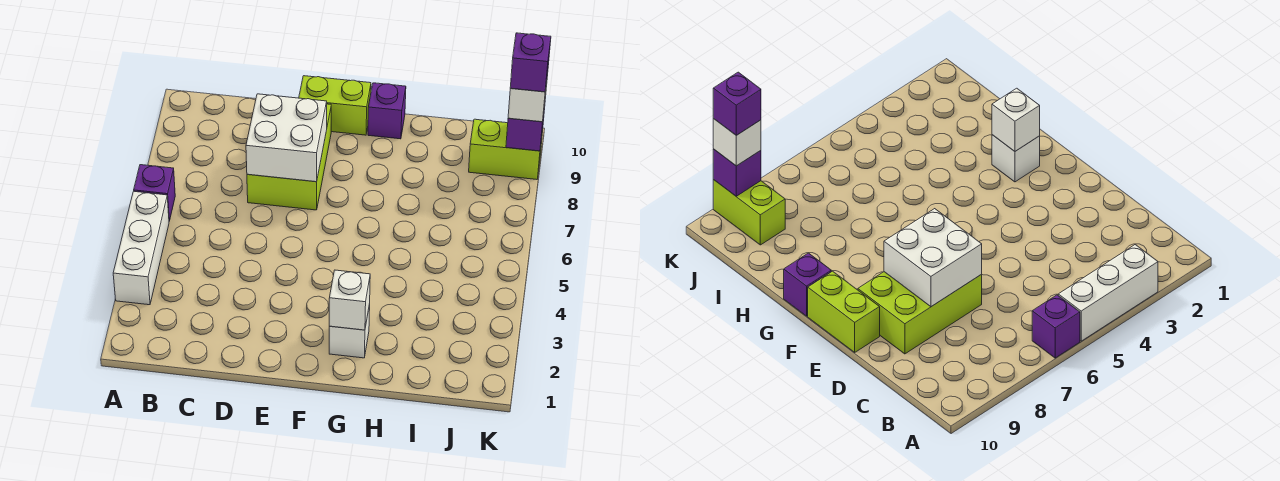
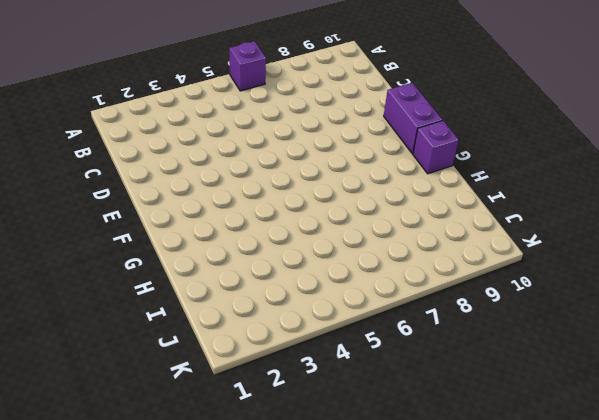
purple 1x2 brick [384,83,442,154] -> lime 1x2 brick [299,76,371,135]
none -> white 1x3 brick [113,191,169,305]
none -> lime 2x3 brick [247,104,331,210]
none -> white 1x1 brick [329,304,370,358]

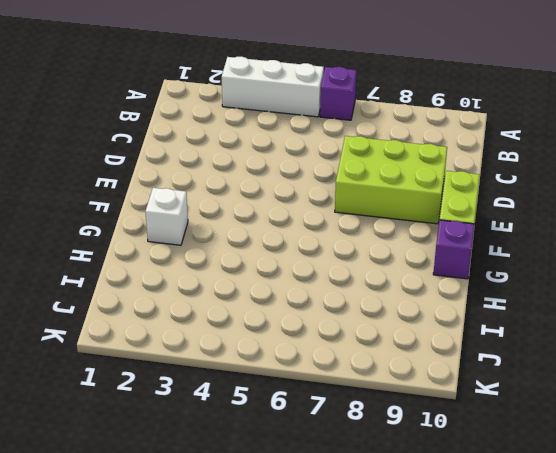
none -> lime 1x2 brick [469,119,543,179]
none -> white 2x2 brick [246,94,327,182]
none -> white 1x1 brick [329,270,370,330]

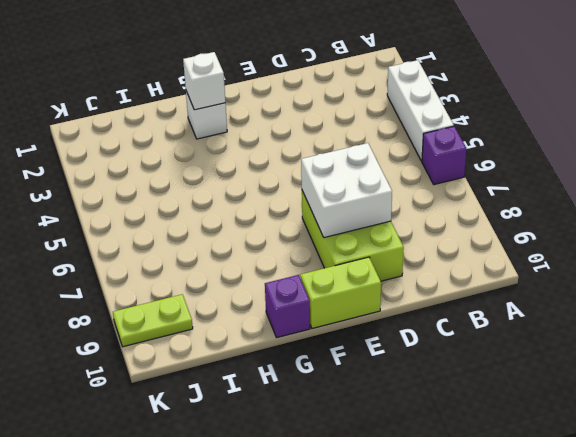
lime 1x2 plate [113,294,193,347] -> lime 1x2 brick [469,119,543,179]
none -> purple 1x1 brick [506,107,545,151]
none -> white 1x1 brick [508,74,548,122]
none -> purple 1x1 brick [510,33,551,92]

